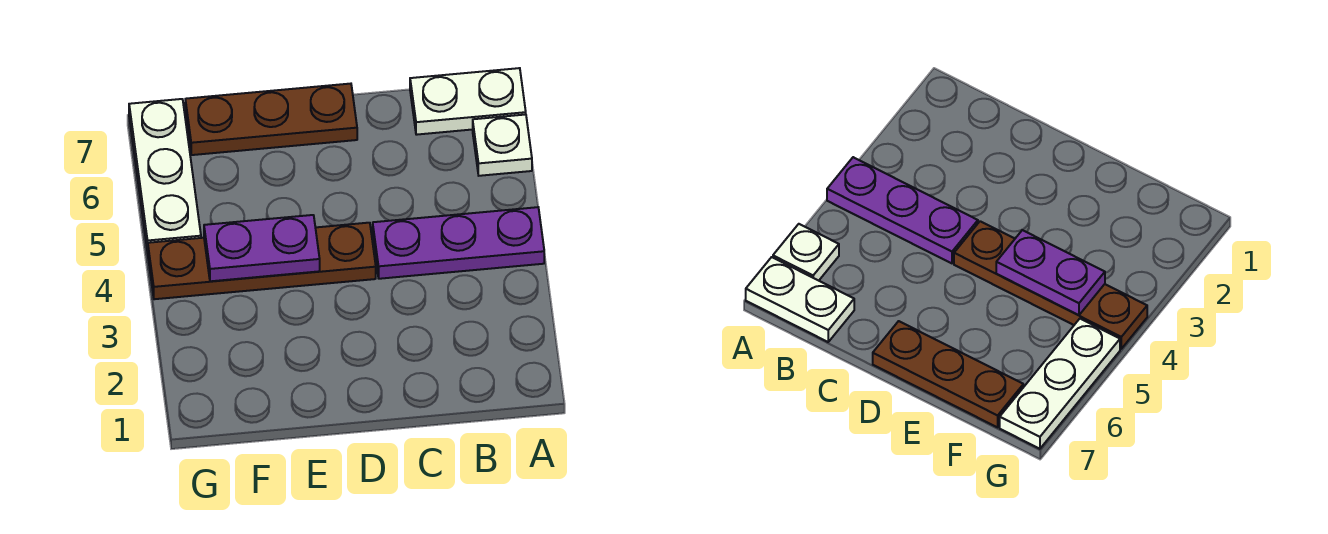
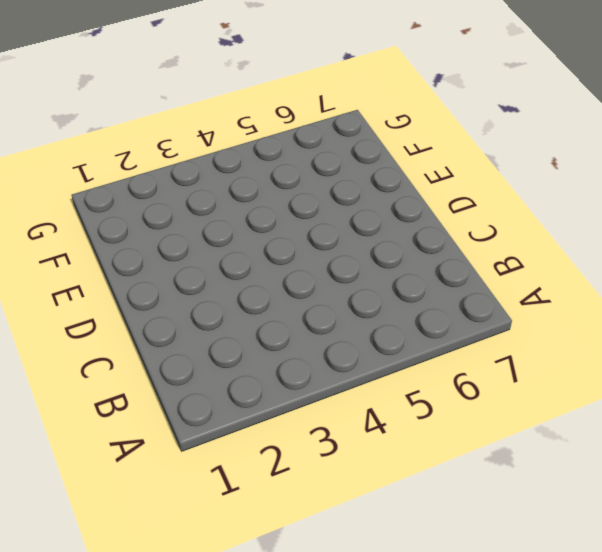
none -> purple 1x3 plate [373,207,544,279]
none -> white 1x1 plate [473,115,532,176]

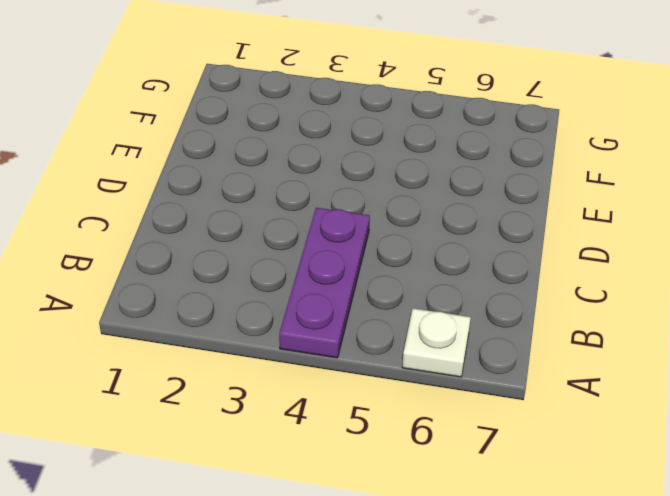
none -> white 1x2 plate [410,68,526,135]
none -> brown 1x4 plate [148,223,376,299]

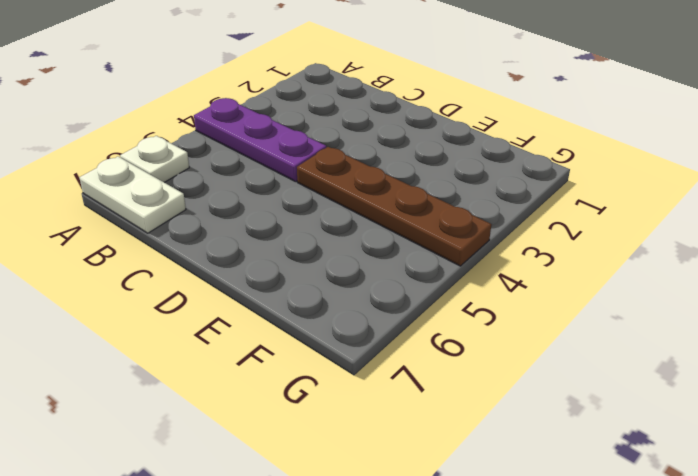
none -> brown 1x3 plate [185,84,357,155]
none -> white 1x3 plate [129,99,201,253]

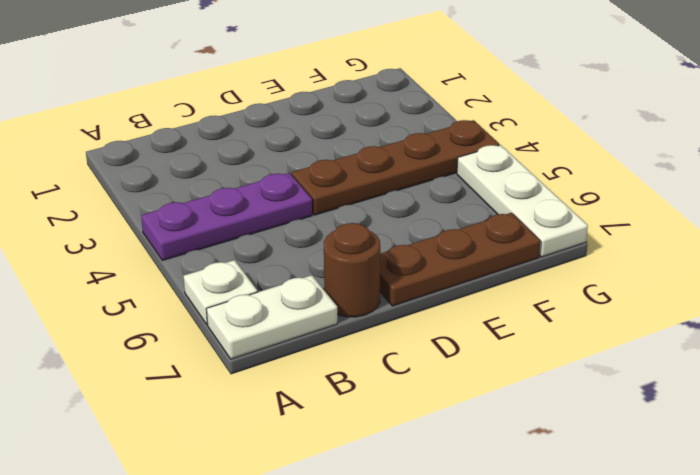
brown 1x1 round brick [324,223,380,317] -> none
none -> purple 1x2 plate [204,215,320,281]

